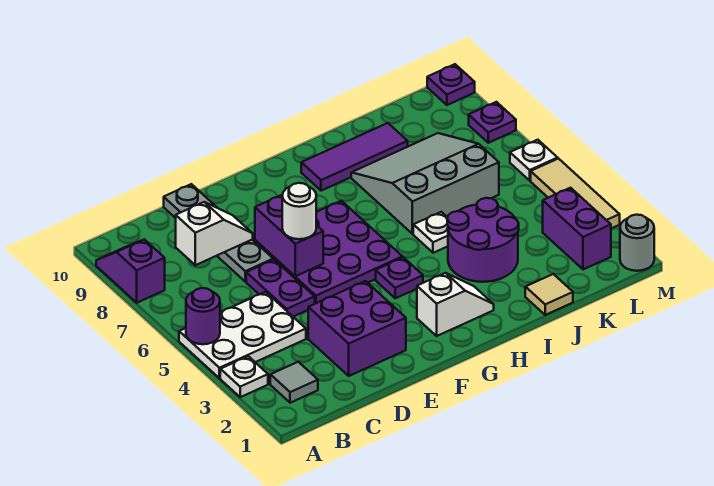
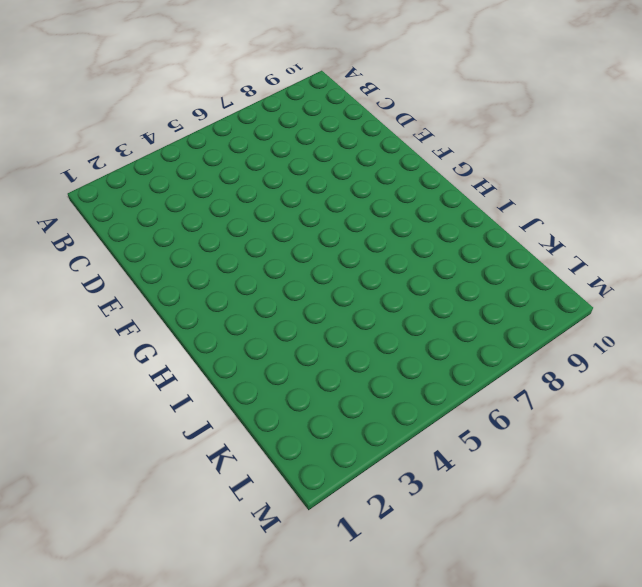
none -> white 1x1 plate [220,356,268,397]
none -> white 2x3 plate [179,292,306,378]
none -> purple 1x2 slope [96,239,165,303]

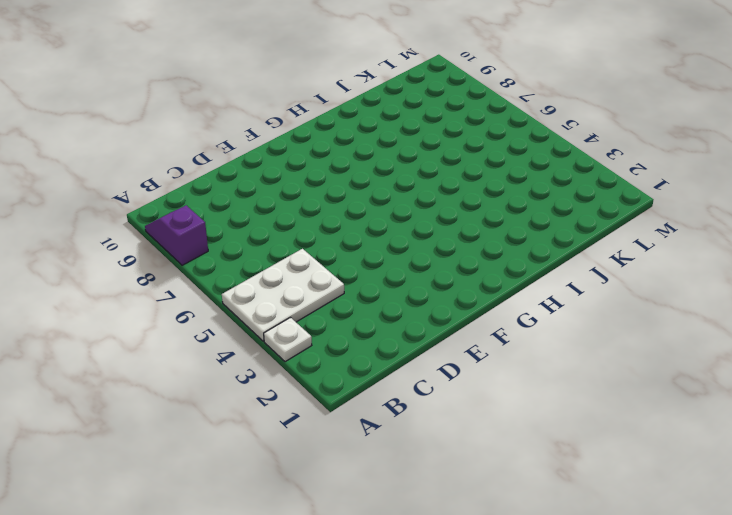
none -> grey 1x1 tile [270,362,318,403]
none -> purple 2x2 brick [308,281,406,376]
none -> purple 1x2 plate [246,260,315,317]

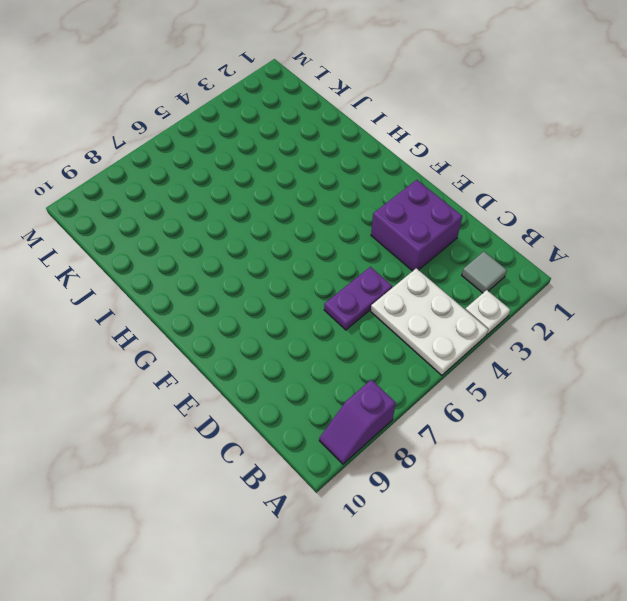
none -> grey 1x4 plate [164,184,273,282]
none -> purple 3x3 plate [255,201,402,304]
none -> white 1x2 slope [417,273,494,336]

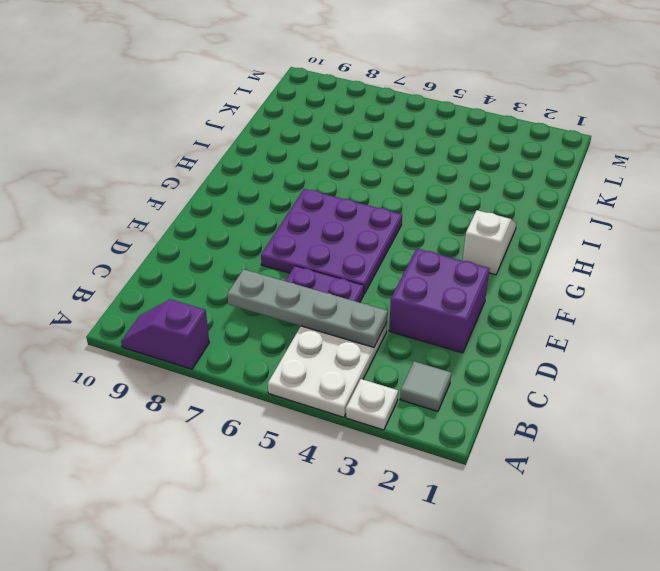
grey 1x4 plate [227,269,388,347] -> grey 1x4 plate moved to [164,184,273,282]
none -> purple 1x1 plate [376,257,423,298]
none -> purple 1x3 tile [301,123,408,191]
none -> purple 2x2 round brick [447,198,519,282]

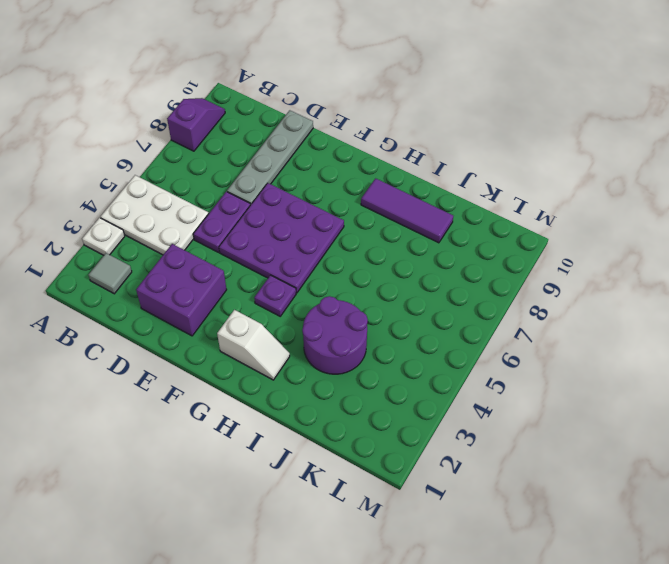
none -> white 1x1 plate [413,212,448,253]
none -> grey 3x3 slope [351,133,499,234]
none -> tan 1x1 tile [525,274,573,315]

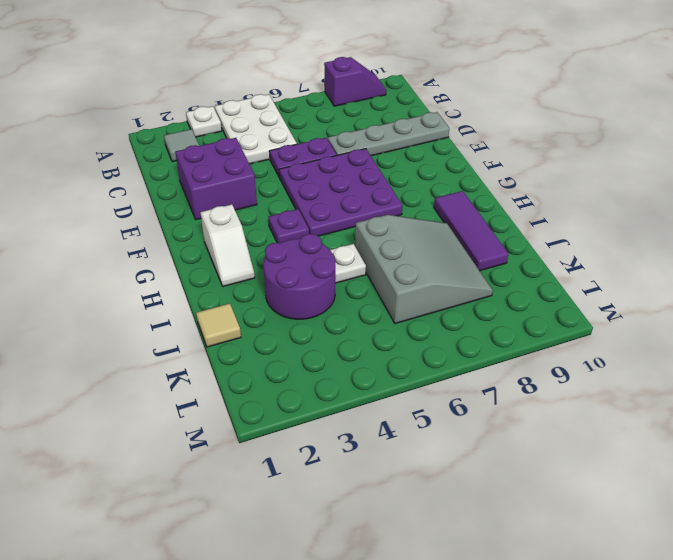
none -> purple 1x2 brick [543,188,611,269]
none -> grey 1x1 round brick [620,215,654,271]
none -> tan 1x3 tile [531,159,620,228]

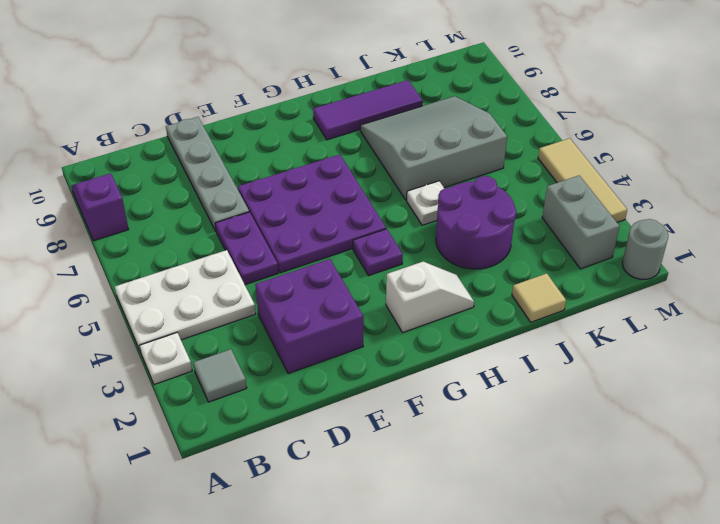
grey 1x2 brick [542,175,620,269] -> purple 1x2 brick [543,188,611,269]
none -> white 1x1 plate [510,140,558,180]
none -> purple 1x1 plate [469,102,516,143]
none -> purple 1x1 plate [427,64,475,105]

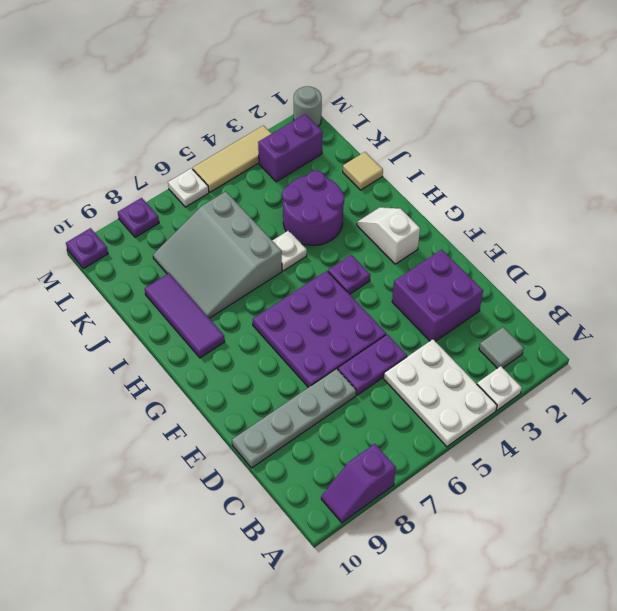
none -> purple 1x1 round brick [186,288,220,344]
none -> white 1x2 slope [176,202,253,265]
none -> purple 1x2 brick [255,195,323,276]

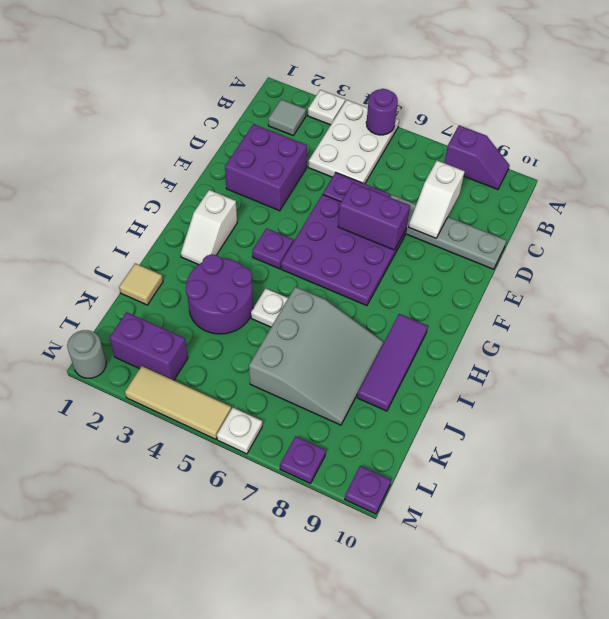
none -> white 1x1 round brick [282,183,316,239]

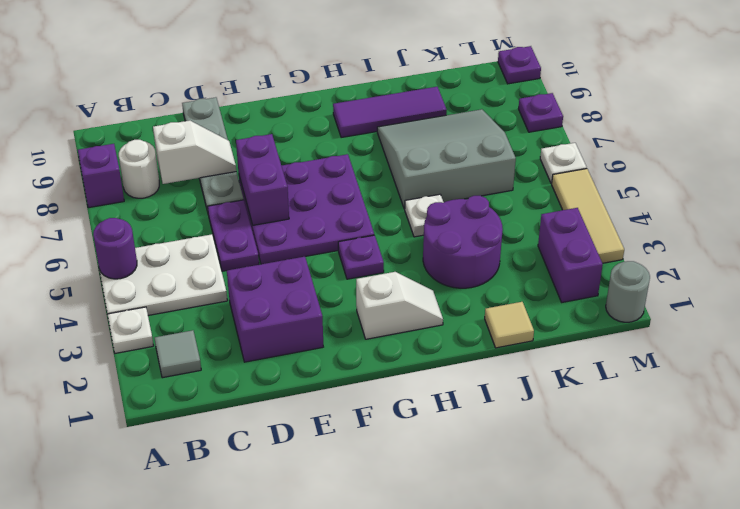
white 1x1 round brick [119,140,159,198] -> white 1x1 round brick moved to [282,183,316,239]

